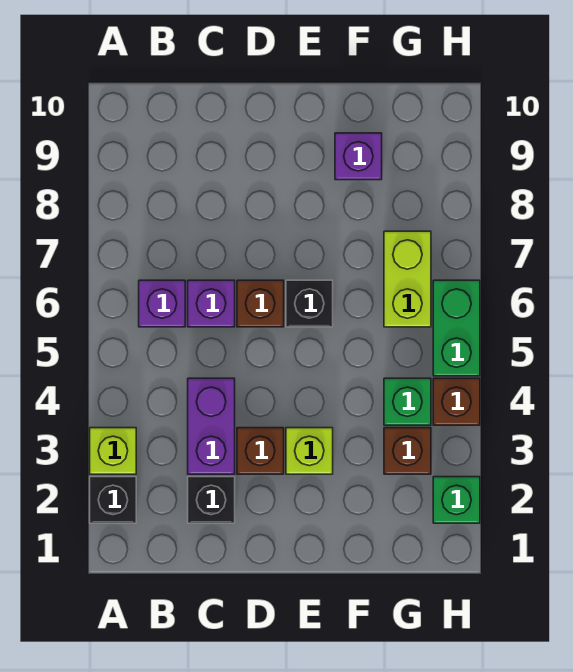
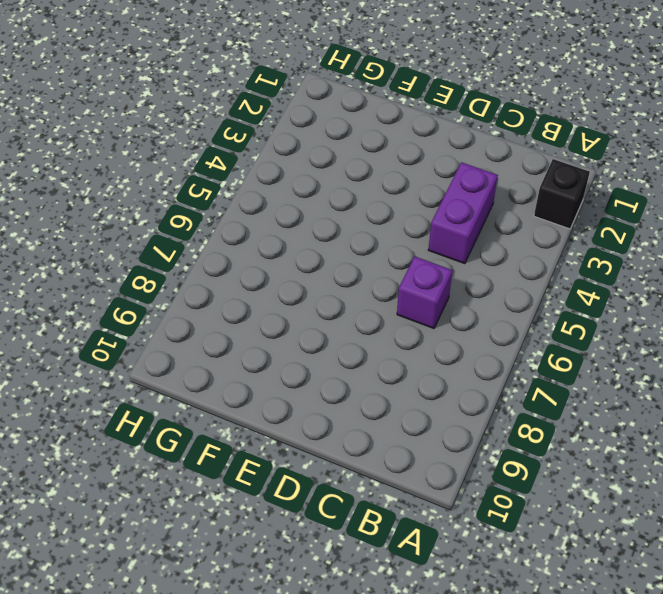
none -> lime 1x1 brick [90,428,136,474]
none -> purple 1x1 brick [139,280,185,327]
none -> black 1x1 brick [188,477,235,523]

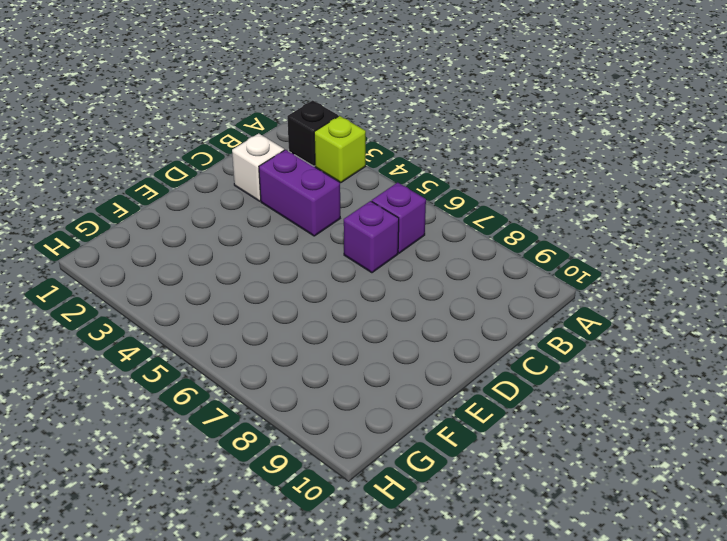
white 1x1 brick [232,133,284,201] -> black 1x1 brick [188,477,235,523]
none -> brown 1x1 brick [237,428,284,474]
none -> brown 1x1 brick [237,280,284,327]
none -> lime 1x1 brick [286,428,333,474]

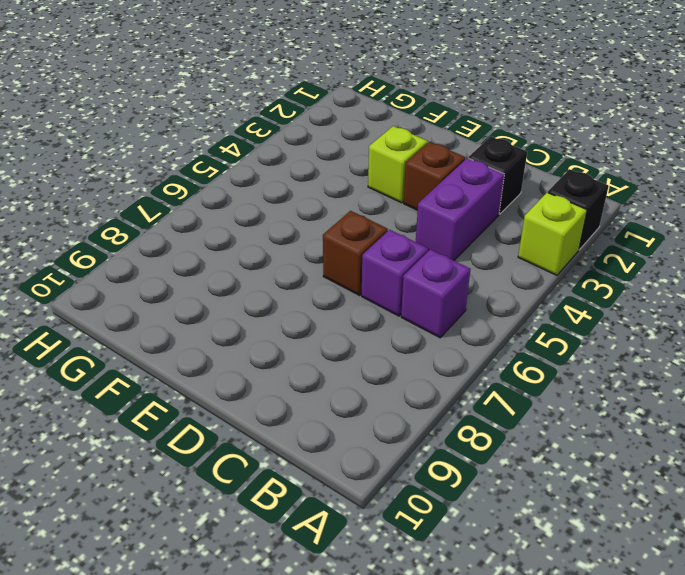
none -> black 1x1 brick [286,280,333,327]
none -> purple 1x1 brick [335,133,382,180]
none -> brown 1x1 brick [384,428,431,474]

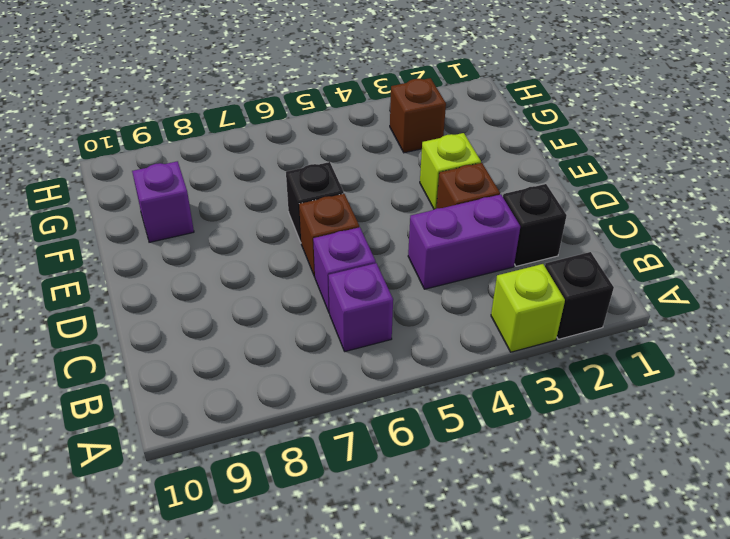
none -> green 1x1 brick [384,378,431,425]
none -> lime 1x2 brick [384,231,431,327]
none -> green 1x1 brick [433,477,480,523]

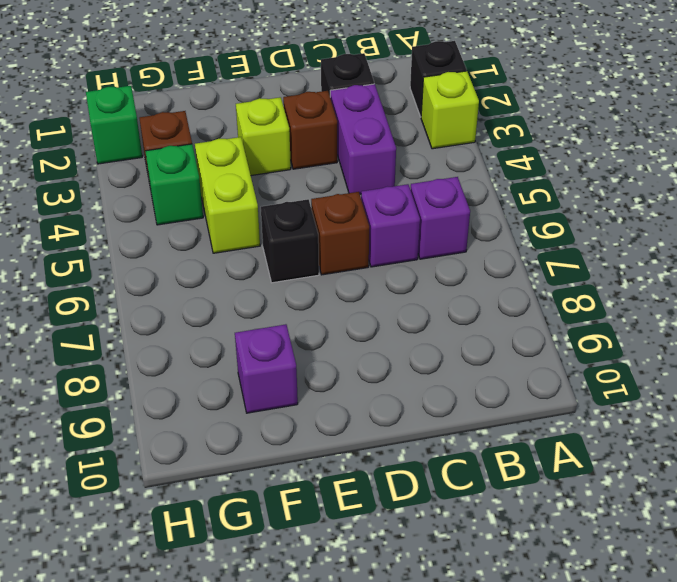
lime 1x2 brick [195,137,260,253] -> lime 1x2 brick moved to [384,231,431,327]
none -> brown 1x1 brick [433,378,480,425]
none -> green 1x2 brick [433,280,480,376]

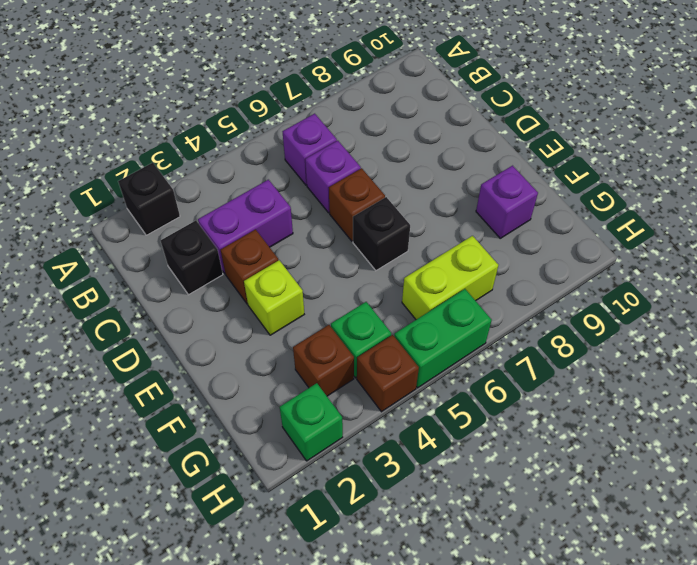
none -> lime 1x1 brick [90,428,136,474]

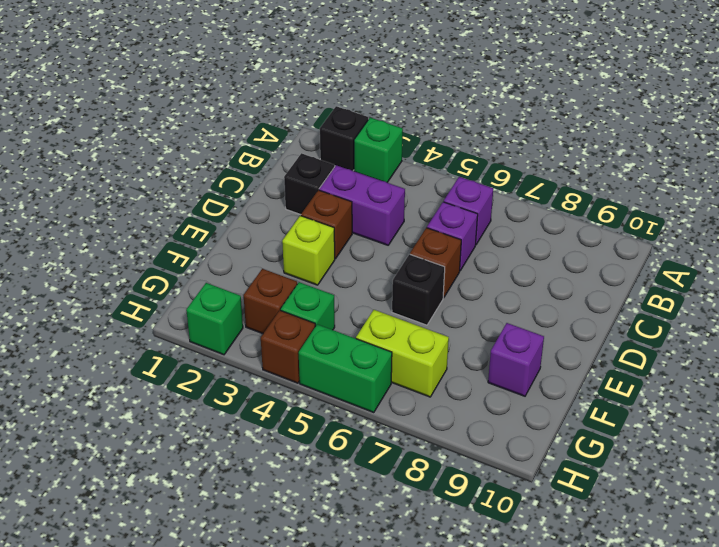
green 1x1 brick [354,118,403,182] -> lime 1x1 brick [90,428,136,474]

